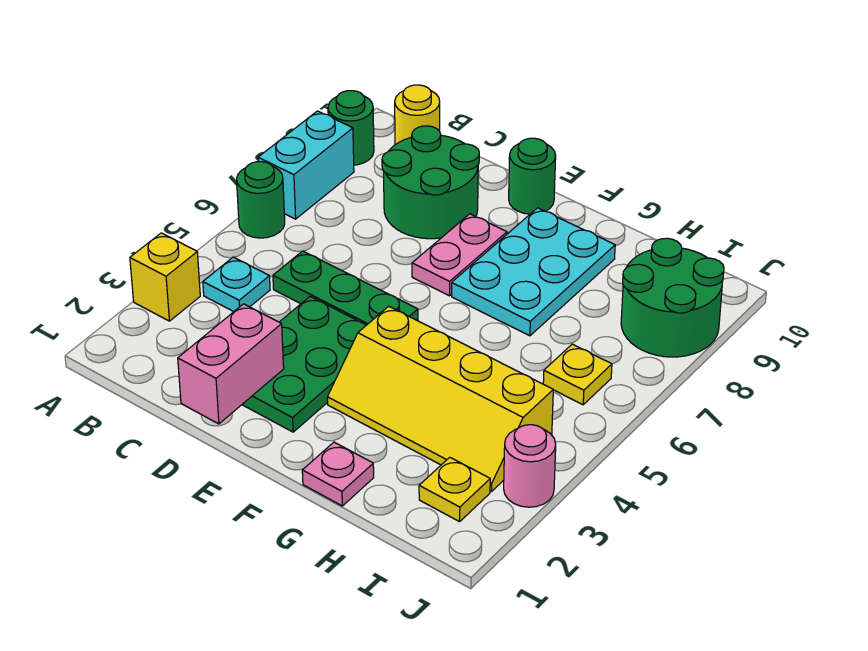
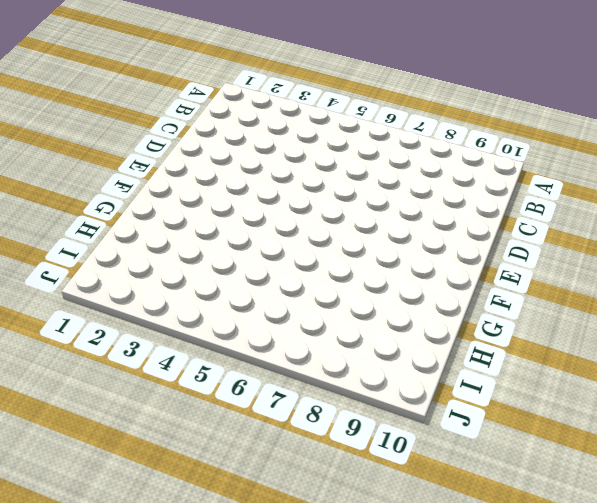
none -> yellow 1x1 brick [130,233,200,321]
none -> green 1x1 round brick [237,162,285,238]
none -> cyan 1x2 brick [258,111,354,219]

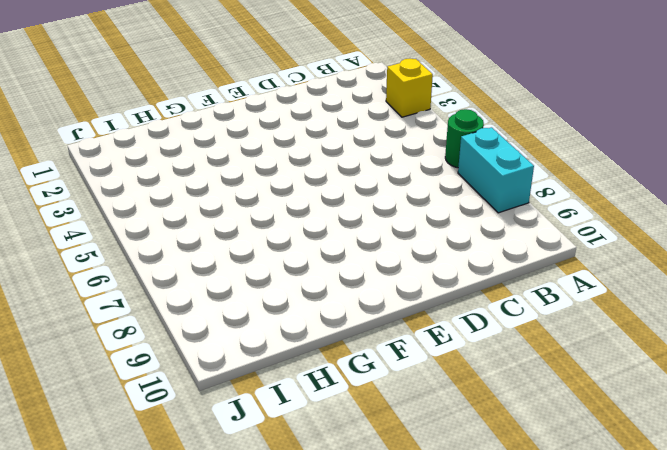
none -> green 1x1 round brick [328,91,374,165]
none -> cyan 1x1 plate [203,257,270,312]
none -> yellow 1x1 round brick [395,85,440,145]

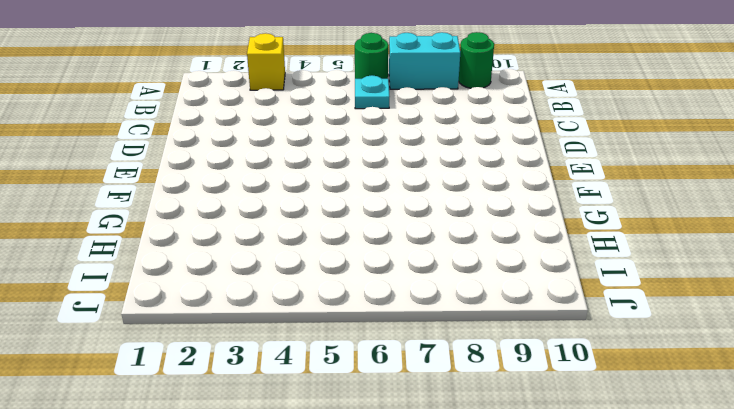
cyan 1x1 plate [355,75,390,109] -> cyan 1x1 plate moved to [203,257,270,312]
none -> yellow 1x1 round brick [395,85,440,145]
none -> green 1x3 plate [273,251,418,325]
none -> green 2x2 round brick [382,126,479,239]

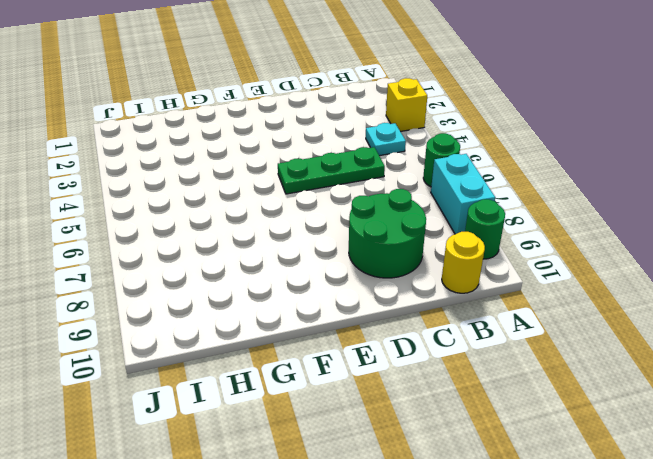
none -> green 2x3 plate [242,297,366,432]
none -> pink 1x2 plate [412,214,507,296]
none -> green 1x1 round brick [509,138,556,214]

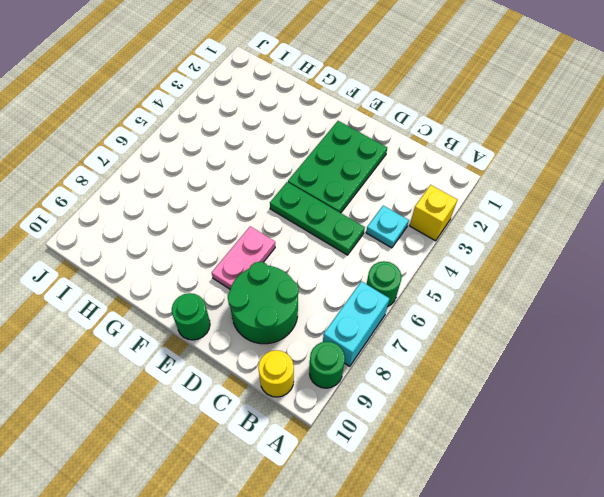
none -> yellow 2x4 slope [327,306,553,492]
none -> cyan 2x3 plate [452,208,615,336]
none -> pink 1x1 plate [302,442,374,506]

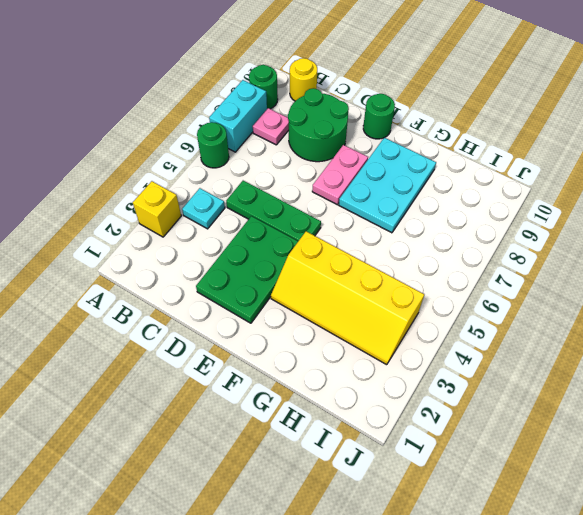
pink 1x1 plate [253,108,289,145] -> pink 1x1 plate moved to [302,442,374,506]
none -> yellow 1x1 plate [419,457,490,522]
none -> yellow 1x1 plate [543,344,612,405]
none -> green 2x2 round brick [621,238,724,357]

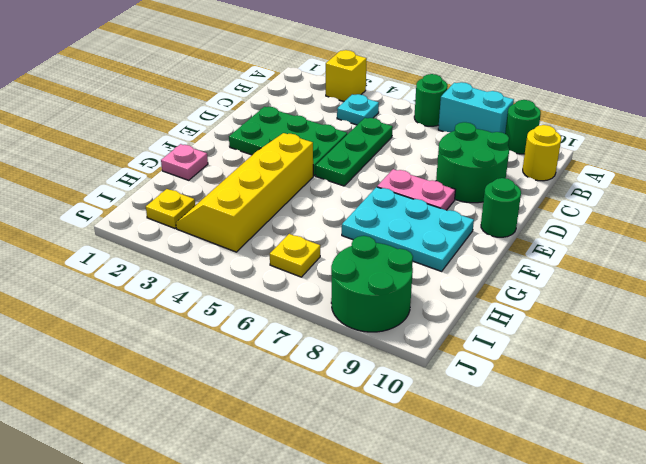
none -> pink 1x1 round brick [504,425,556,507]
none -> pink 1x2 brick [178,304,284,424]

